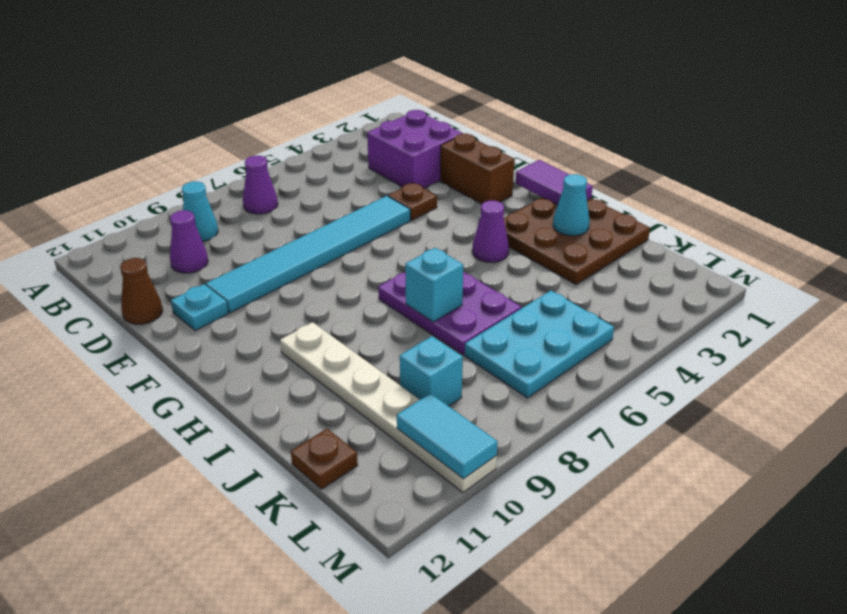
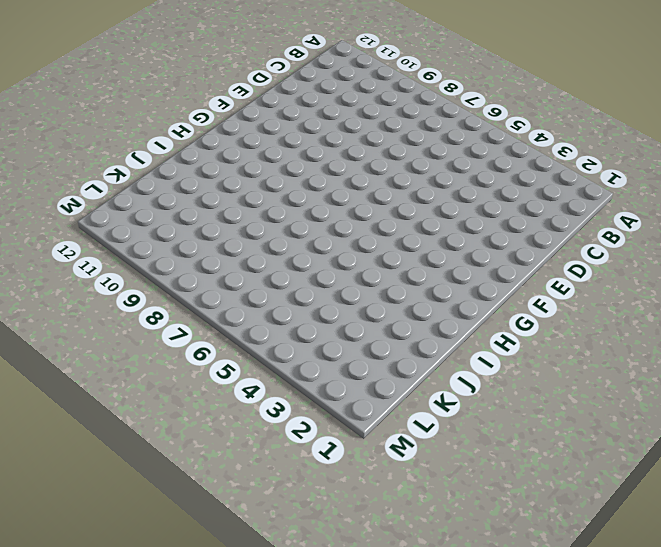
none -> purple 1x1 cone [243,156,278,214]
none -> cyan 1x1 cone [182,181,218,241]
none -> purple 2x2 brick [367,110,463,188]

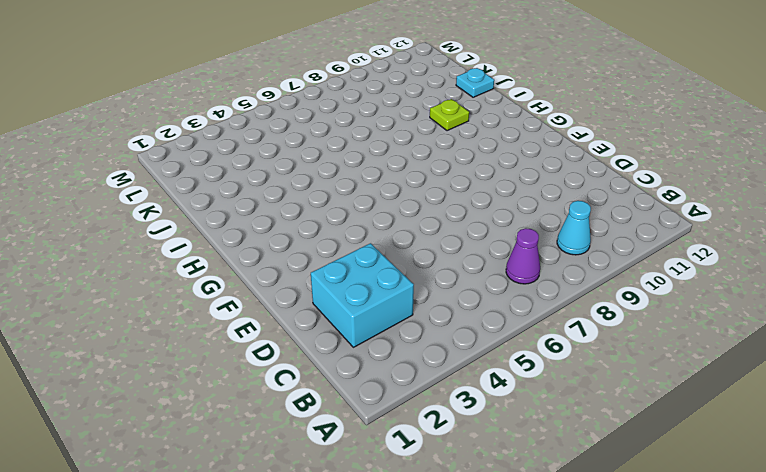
cyan 2x2 brick [311,243,414,347] -> purple 2x2 brick [367,110,463,188]
lime 1x1 plate [430,99,469,131] -> white 1x6 plate [280,322,497,492]
cyan 1x1 plate [456,68,494,97] -> cyan 1x1 plate moved to [171,284,228,331]
none -> purple 1x1 cone [170,210,208,273]
none -> brown 1x1 cone [120,258,163,324]
none -> brown 1x2 brick [440,134,515,204]

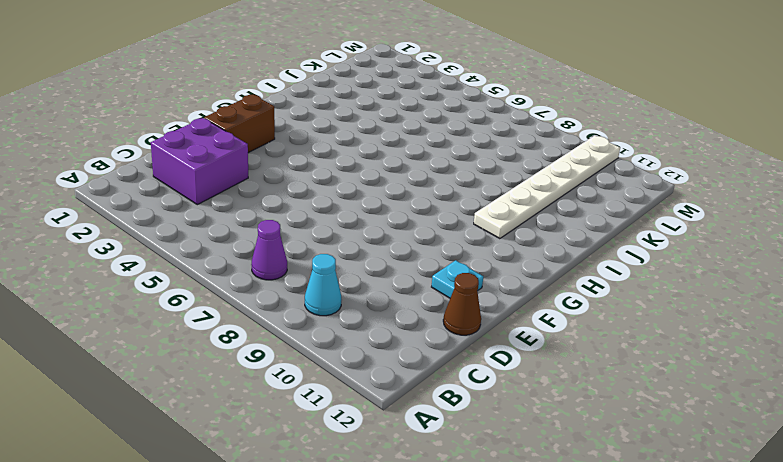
none -> purple 1x1 cone [170,210,208,273]
none -> brown 1x1 plate [388,183,437,220]
none -> cyan 1x6 tile [206,196,410,313]

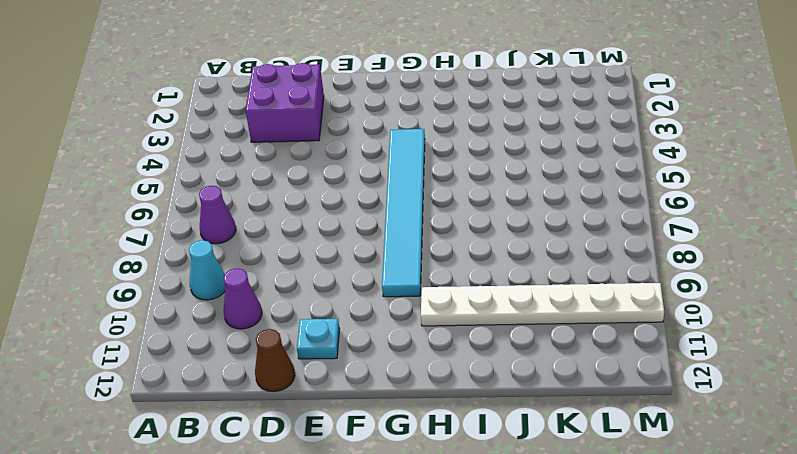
cyan 1x6 tile [382,129,425,297] -> cyan 1x6 tile moved to [206,196,410,313]
none -> brown 1x2 brick [440,134,515,204]
none -> brown 1x1 plate [388,183,437,220]
none -> brown 3x3 plate [504,197,650,285]

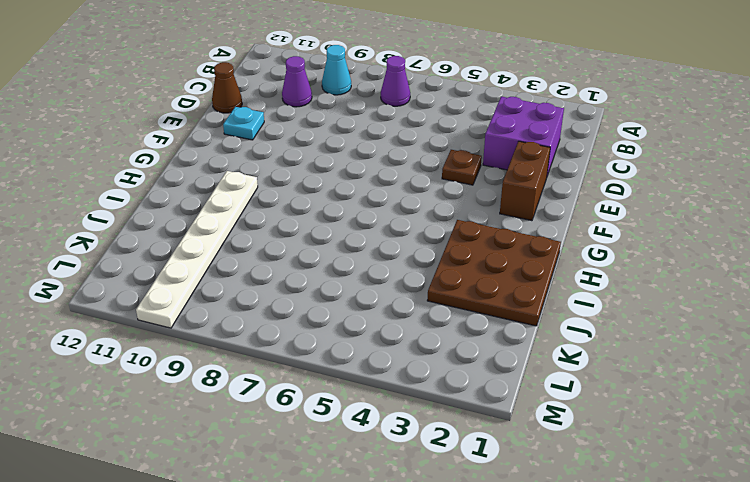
none -> cyan 1x6 tile [206,196,410,313]
none -> purple 1x1 cone [472,201,509,262]
none -> purple 2x3 plate [378,272,522,355]

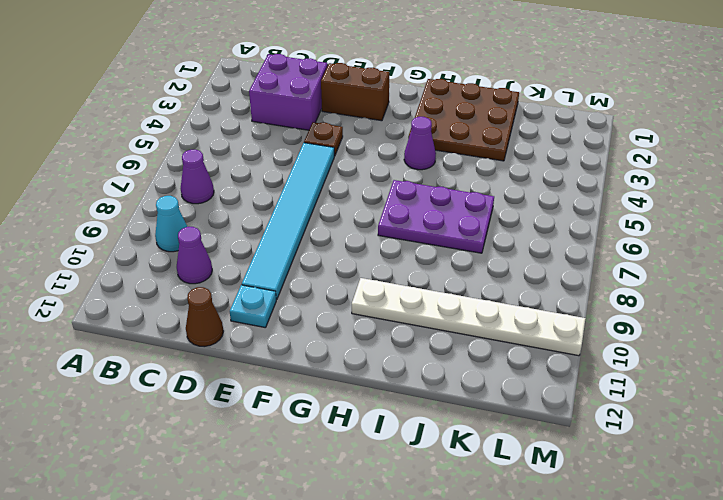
none -> cyan 2x3 plate [465,291,614,398]
none -> cyan 1x1 brick [400,336,463,406]
none -> brown 1x1 plate [291,429,358,489]

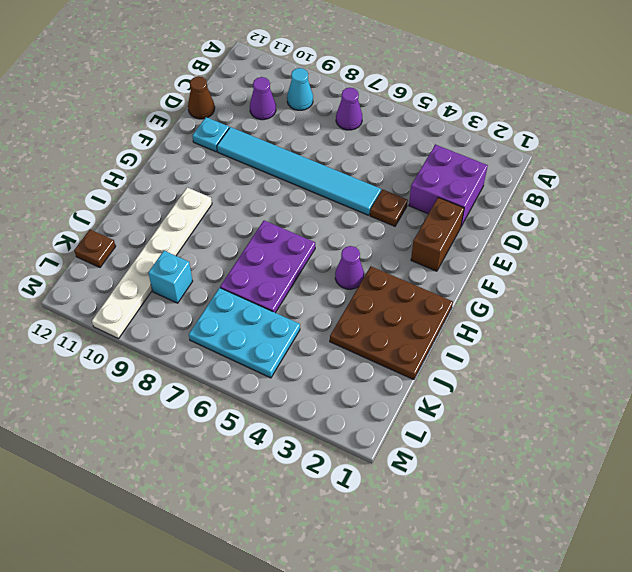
none -> purple 1x2 tile [516,160,593,205]
none -> cyan 1x1 cone [553,174,590,236]
none -> cyan 1x1 brick [405,248,463,322]

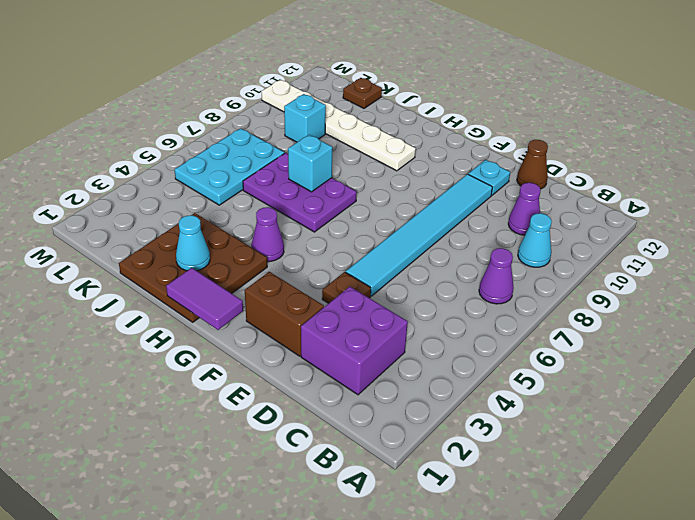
none -> cyan 1x2 tile [397,393,498,479]

